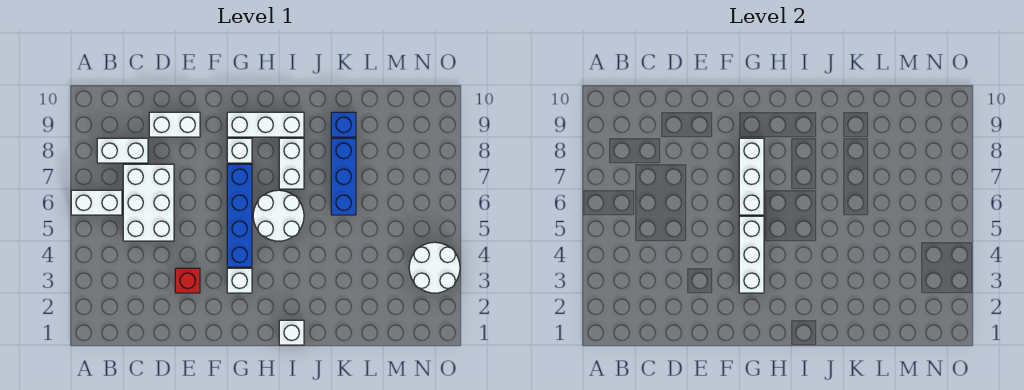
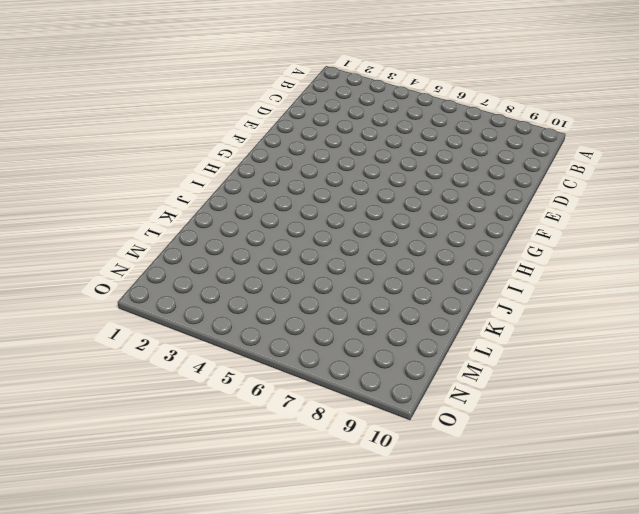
none -> white 1x2 brick [71,190,122,215]
none -> white 1x2 brick [97,138,148,163]
none -> white 2x3 brick [123,164,174,241]

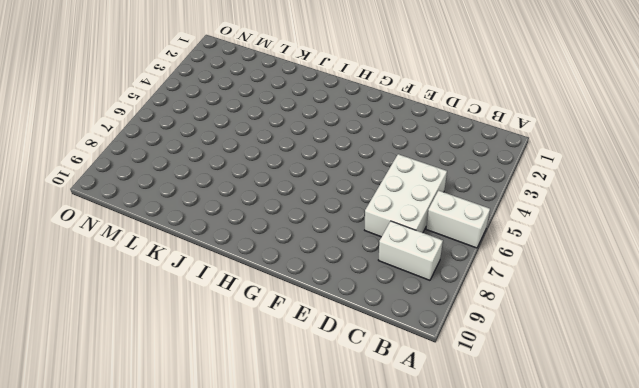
none -> white 1x2 brick [149,112,200,137]
none -> red 1x1 brick [175,268,200,293]
none -> white 1x1 brick [227,268,252,293]

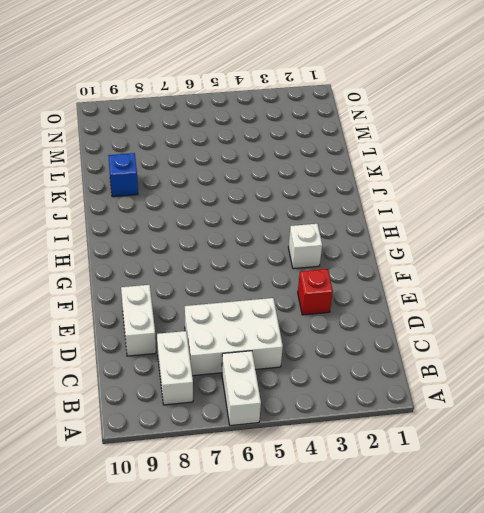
none -> blue 1x4 brick [227,164,252,267]
none -> white 1x1 brick [227,138,252,163]
none -> white 1x3 brick [227,112,304,137]

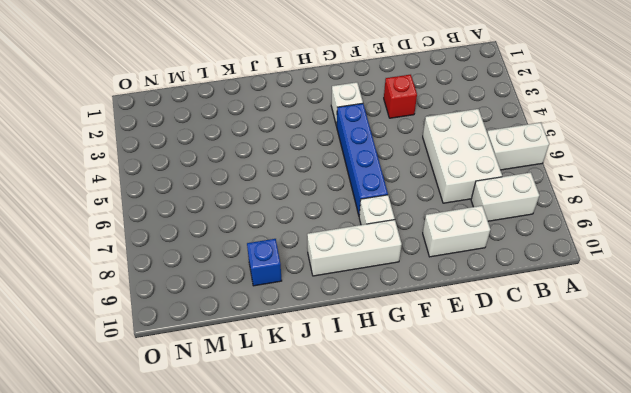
none -> white 2x2 round brick [253,190,304,241]
none -> white 1x1 brick [279,320,304,345]
none -> white 1x2 brick [279,138,304,189]

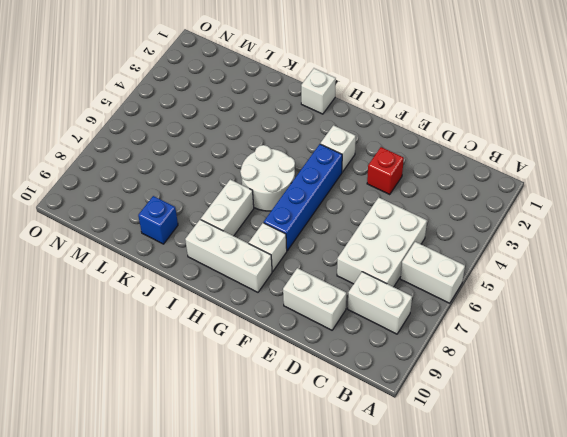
none -> blue 1x3 brick [331,138,356,215]
none -> white 2x2 round brick [409,242,460,293]
none -> white 1x3 brick [739,216,764,293]

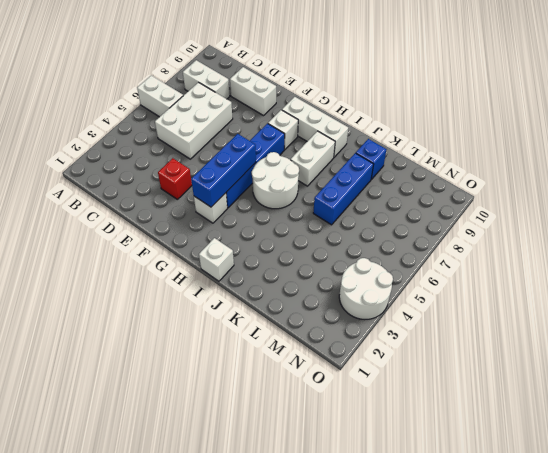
blue 1x3 brick [191,134,256,207] -> white 1x3 brick [739,216,764,293]
none -> white 1x3 brick [739,138,764,215]

